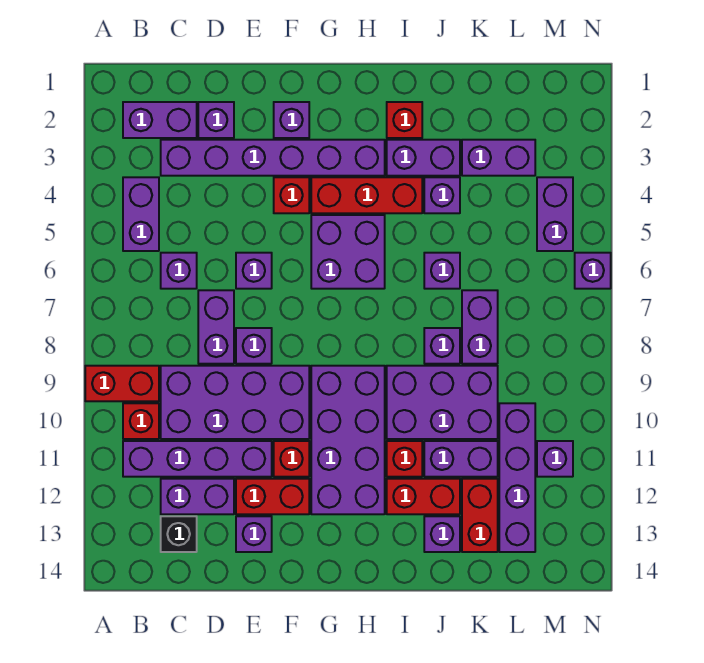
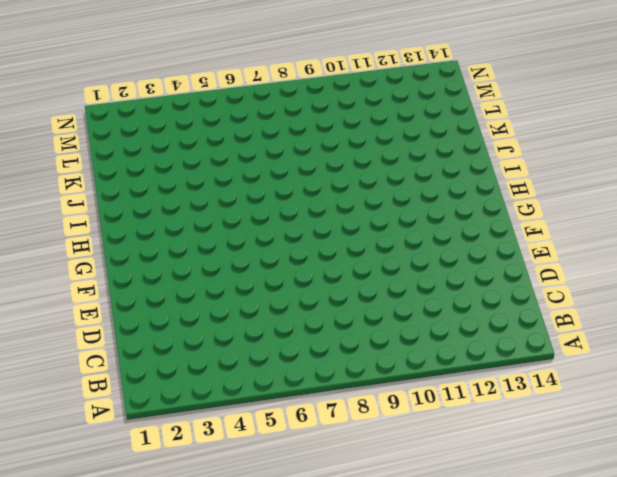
none -> red 1x2 brick [85,366,159,401]
none -> purple 1x2 brick [123,102,197,138]
none -> purple 1x2 brick [123,177,159,251]
none -> red 1x1 brick [123,403,159,439]

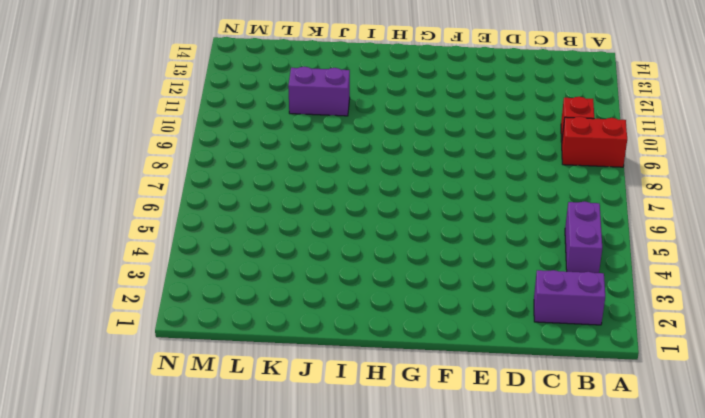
none -> purple 1x4 brick [123,441,272,477]
none -> purple 1x6 brick [161,140,385,176]
none -> purple 1x1 brick [161,253,197,289]
none -> purple 2x4 brick [161,366,309,439]

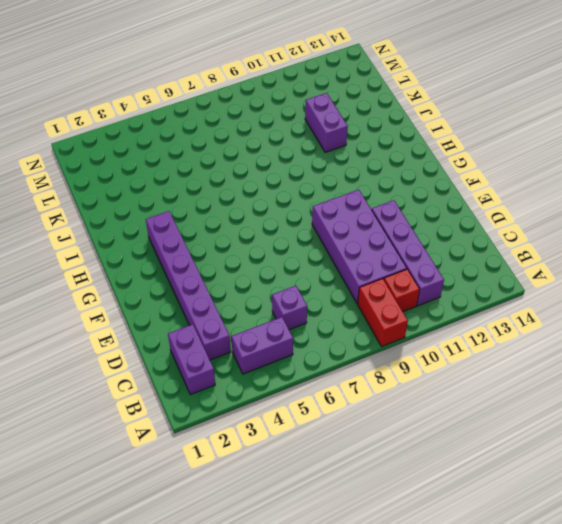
none -> purple 1x2 brick [161,479,234,514]
none -> black 1x1 brick [161,516,197,552]
none -> purple 1x1 brick [198,102,234,138]
none -> purple 1x2 brick [198,290,234,364]

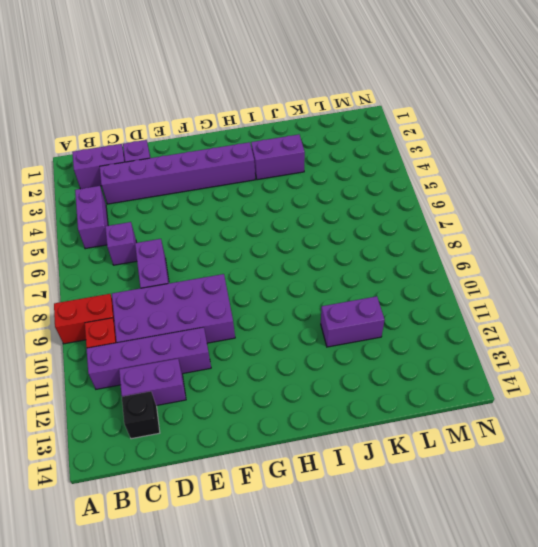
none -> purple 1x1 brick [236,253,272,289]
none -> purple 1x1 brick [236,328,272,364]
none -> red 1x2 brick [236,479,309,514]
none -> purple 1x1 brick [236,516,272,552]

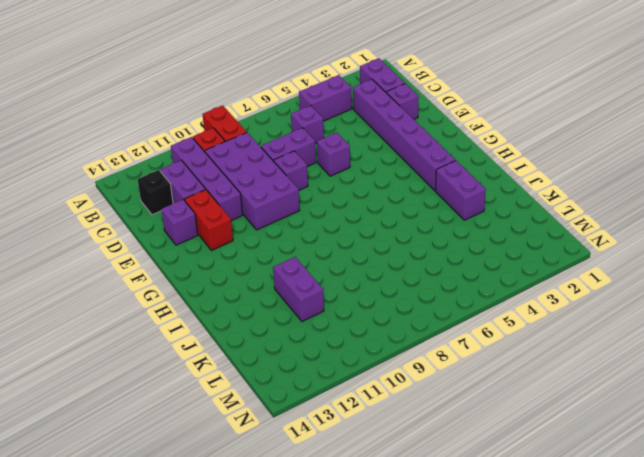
none -> purple 1x1 brick [274,102,309,138]
none -> red 1x1 brick [274,177,309,213]
none -> red 1x1 brick [274,441,309,477]
none -> red 1x3 brick [311,177,422,213]

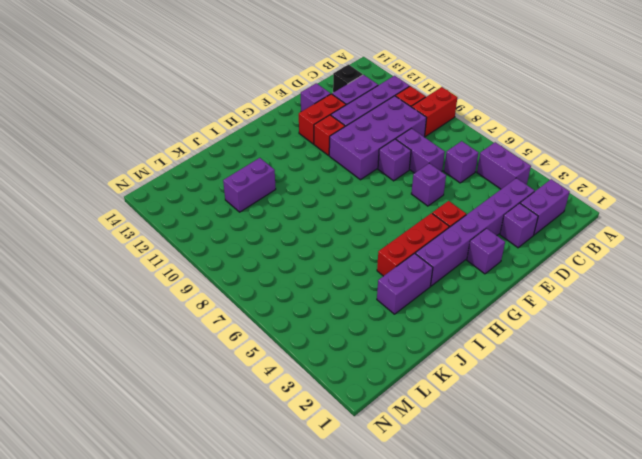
none -> purple 2x2 brick [311,215,385,289]
none -> purple 2x4 brick [311,366,385,514]
none -> red 1x1 brick [387,102,422,138]
none -> purple 2x3 brick [387,366,498,439]

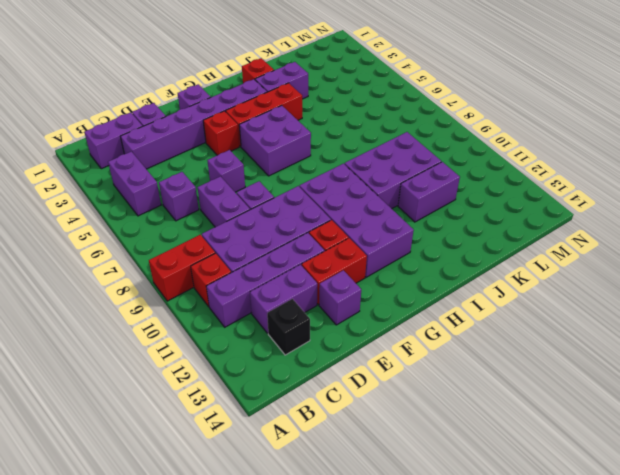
none -> red 1x1 brick [387,441,422,477]
none -> red 1x2 brick [387,479,460,514]
none -> purple 1x1 brick [424,177,460,213]
none -> purple 1x1 brick [424,253,460,289]

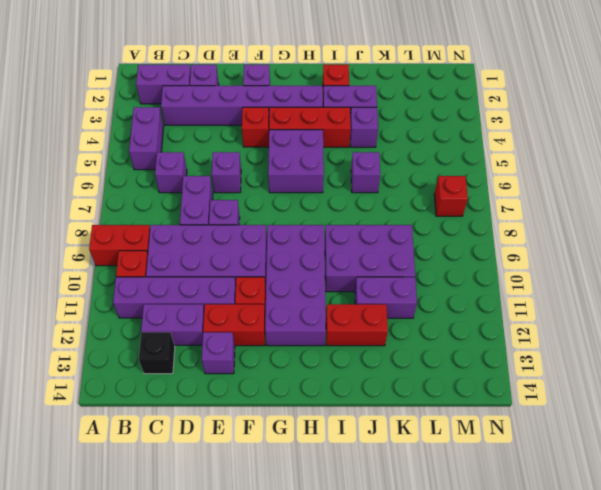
red 1x1 brick [434,176,468,216] -> red 1x1 brick moved to [387,441,422,477]
none -> purple 1x1 brick [424,328,460,364]
none -> purple 1x1 brick [424,516,460,552]
none -> purple 1x2 brick [462,140,535,176]
none -> purple 1x2 brick [462,290,498,364]

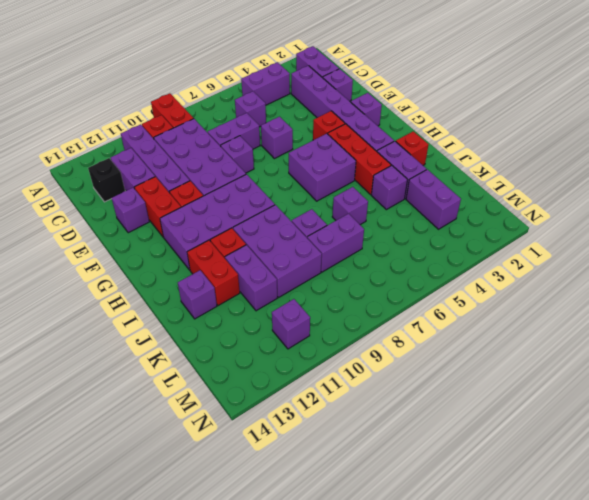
none -> red 1x2 brick [462,479,498,552]
none -> purple 1x4 brick [499,403,535,552]
none -> purple 1x2 brick [537,177,573,251]
none -> purple 1x1 brick [575,253,611,289]

